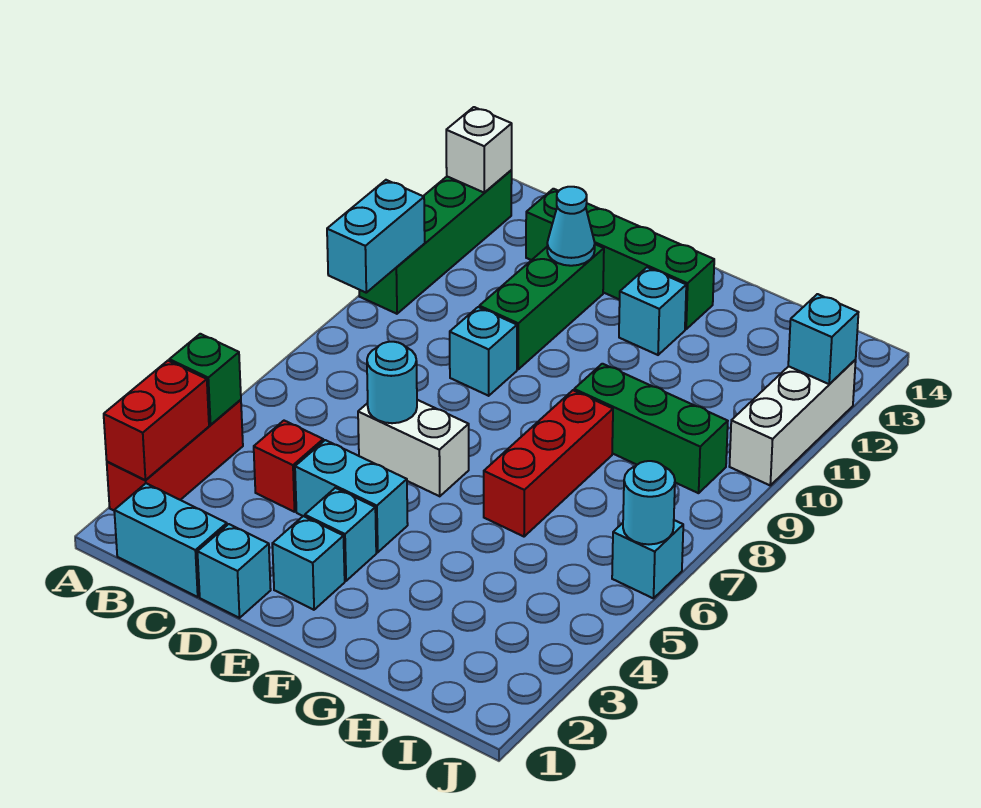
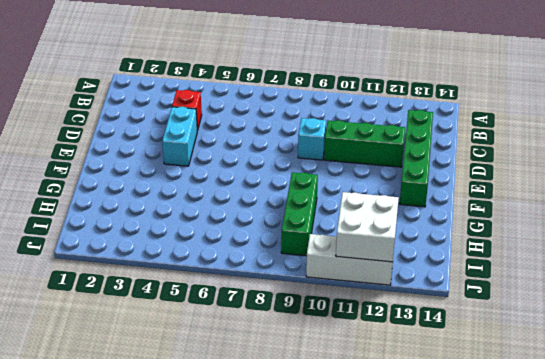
white 2x2 brick [336,192,399,262] -> cyan 1x1 brick [788,294,859,384]
none -> red 1x3 brick [107,400,243,510]
none -> green 1x4 brick [359,170,512,314]
none -> cyan 1x2 brick [114,483,227,597]

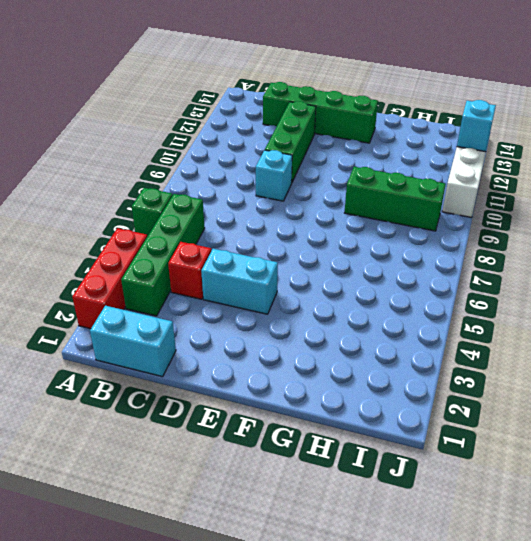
green 1x1 brick [132,188,173,236] -> green 1x1 brick moved to [169,334,241,425]
green 1x4 brick [121,194,205,316] -> green 1x4 brick moved to [359,170,512,314]
none -> cyan 1x1 brick [197,524,271,618]
none -> white 1x2 brick [358,400,469,496]
none -> cyan 1x1 brick [272,516,345,610]

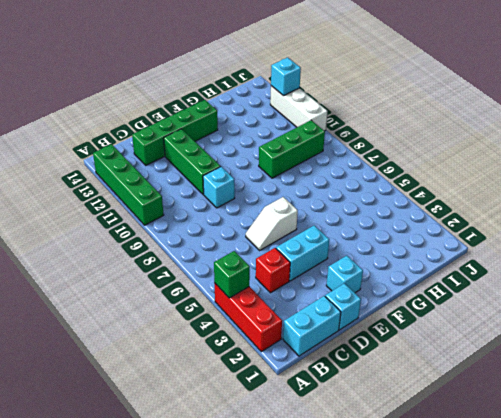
white 1x2 slope [246,197,298,250] -> white 1x2 brick [358,400,469,496]
none -> cyan 1x1 brick [305,488,376,581]
none -> cyan 1x1 brick [619,267,686,355]
none -> red 1x3 brick [484,390,613,537]

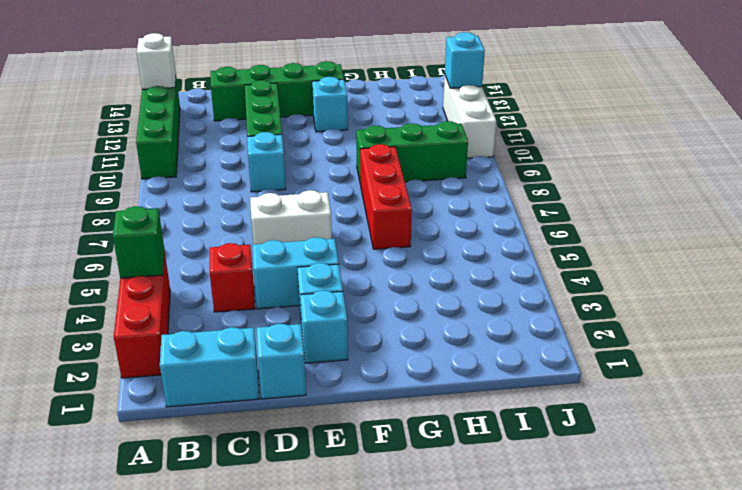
none -> cyan 1x1 brick [612,520,683,598]
none -> red 1x2 brick [104,361,209,480]
none -> cyan 1x2 brick [327,180,425,293]

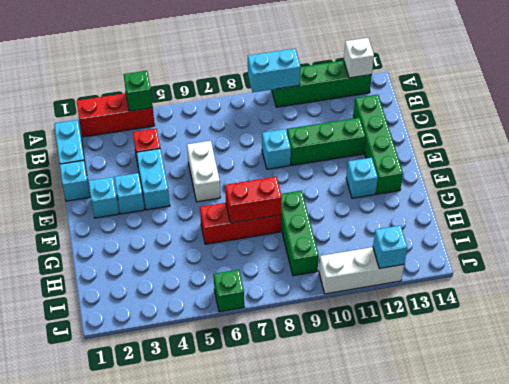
red 1x2 brick [225,177,282,223] -> red 1x2 brick moved to [104,361,209,480]
green 1x1 brick [214,270,244,312] -> cyan 1x1 brick [612,520,683,598]
none -> cyan 1x1 round brick [367,342,417,423]
none -> cyan 1x1 cone [547,187,595,266]
none -> cyan 1x1 round brick [623,461,675,544]

